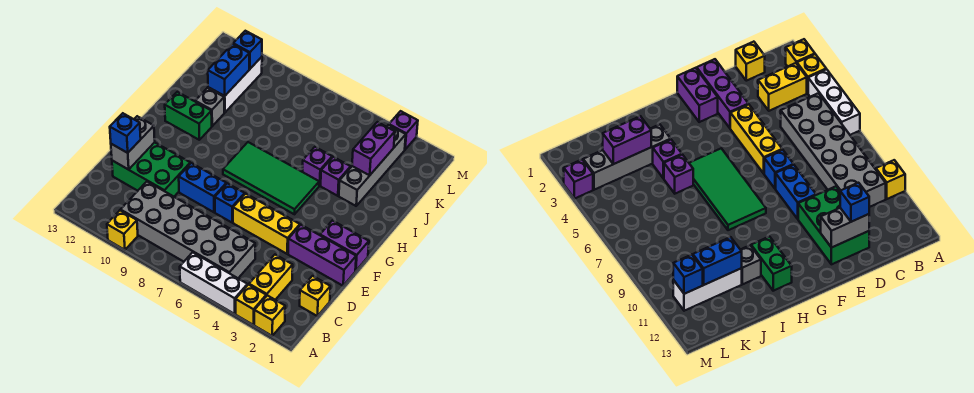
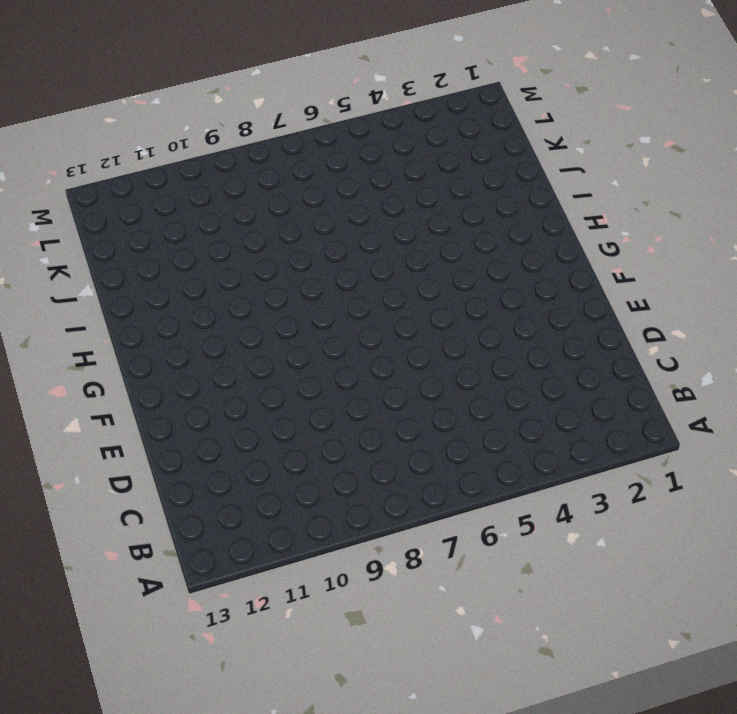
none -> yellow 1x1 brick [254,295,285,336]
none -> yellow 1x1 brick [236,285,266,325]
none -> white 1x3 brick [180,252,247,314]

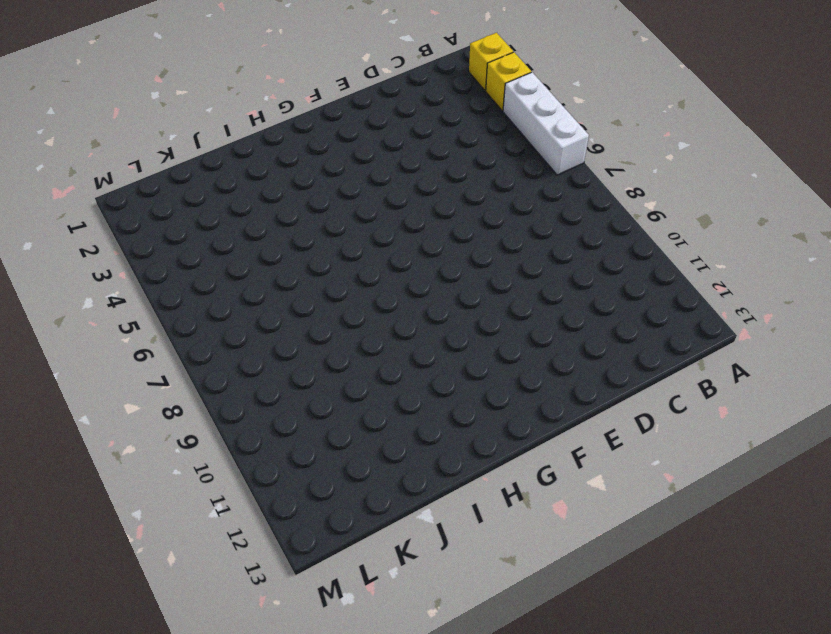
none -> yellow 1x1 brick [107,210,138,250]
none -> yellow 1x2 brick [249,255,293,300]
none -> grey 2x6 brick [121,182,255,278]

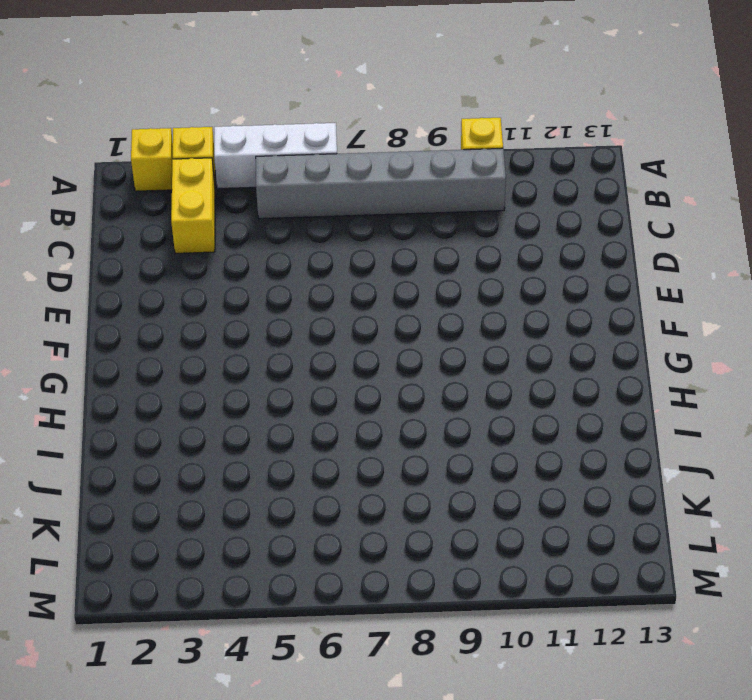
grey 1x6 brick [256,148,506,219] -> grey 2x6 brick [121,182,255,278]
none -> yellow 1x1 brick [300,276,330,316]
none -> green 2x3 brick [112,142,190,196]
none -> purple 1x3 brick [288,225,356,286]

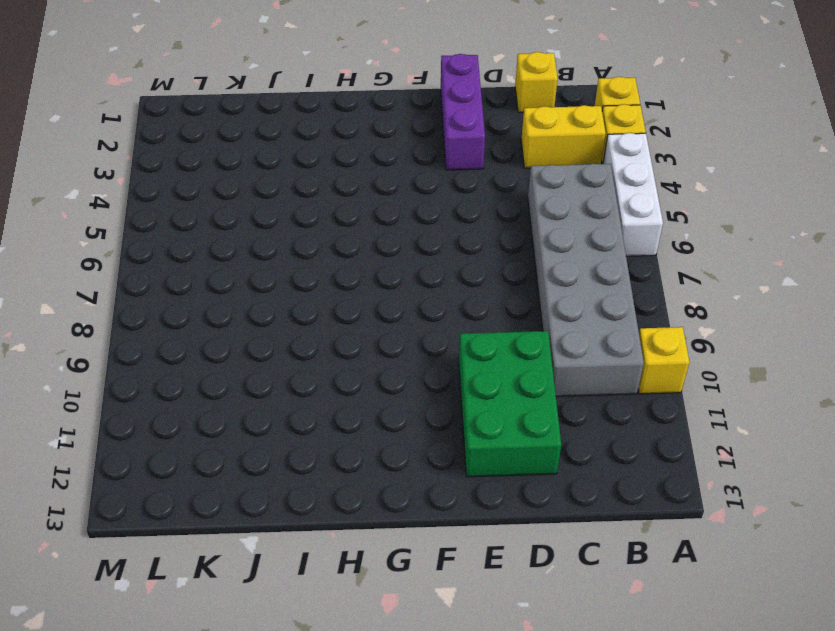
none -> yellow 1x3 brick [233,194,300,254]
none -> blue 1x1 brick [215,183,245,222]
none -> blue 1x2 brick [179,163,226,212]

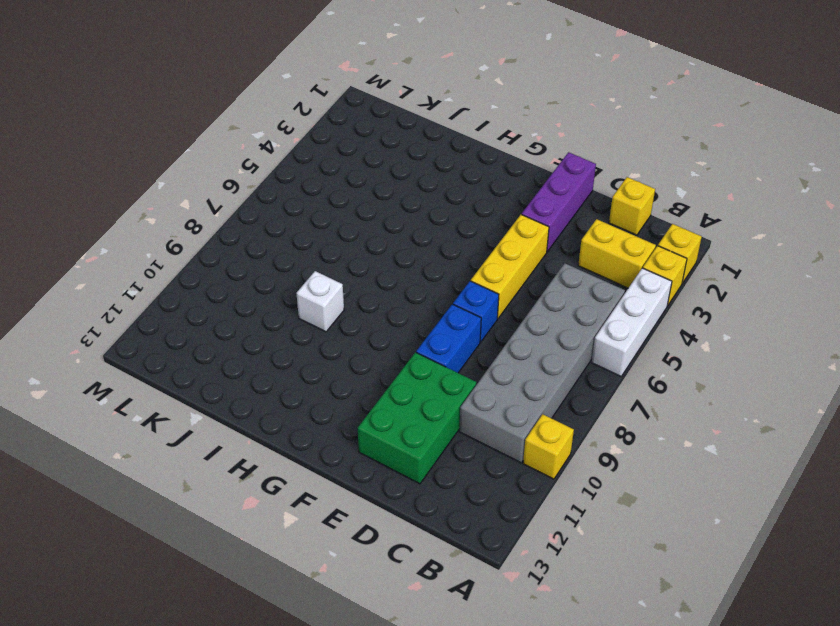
white 1x1 brick [296,271,344,332] -> none
none -> purple 1x2 brick [320,221,369,271]
none -> green 2x4 tile [223,142,319,214]
none -> green 1x2 brick [165,92,212,140]

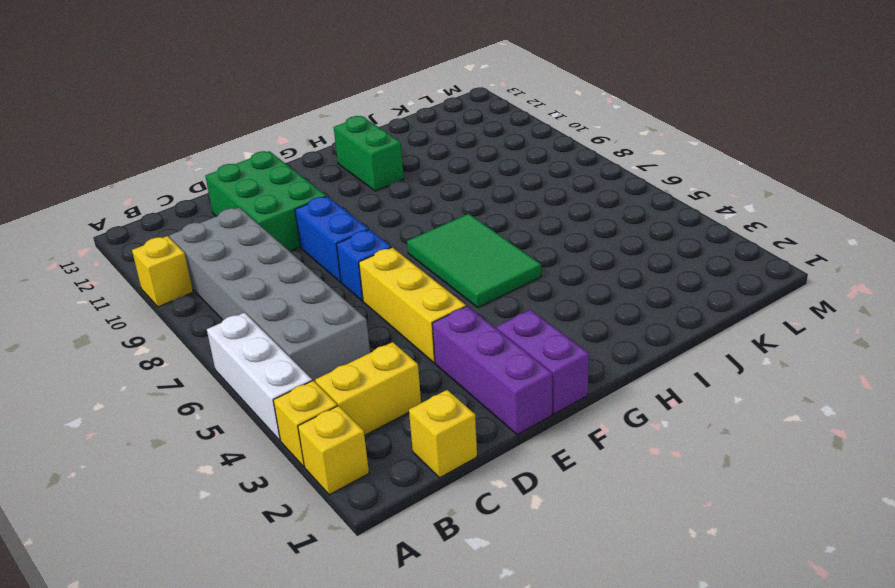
green 2x3 tile [407,214,541,308] -> green 2x4 tile [223,142,319,214]
none -> grey 1x4 brick [339,125,406,206]
none -> purple 1x1 brick [321,157,351,196]
none -> purple 1x1 brick [303,147,332,186]

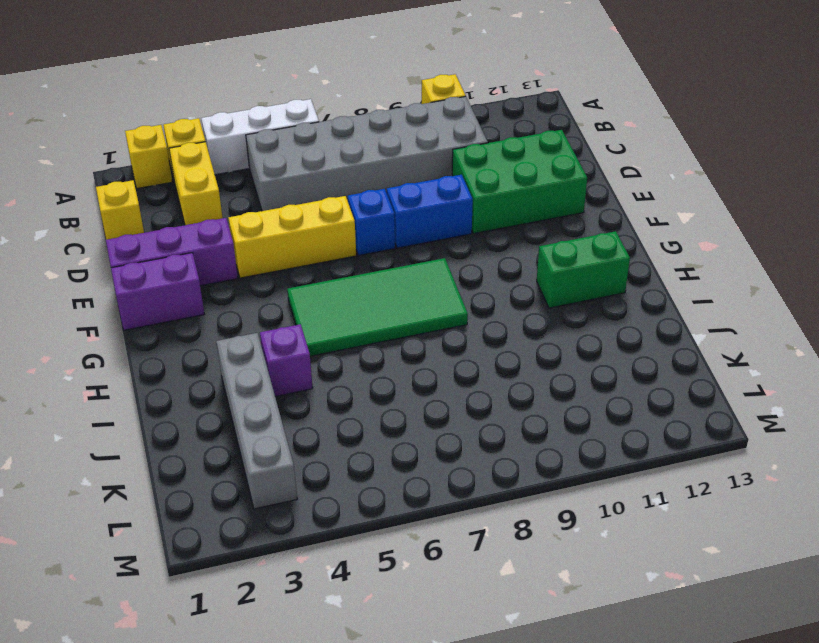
none -> purple 1x1 brick [303,147,332,186]
none -> grey 1x1 brick [195,88,224,126]
none -> white 1x3 brick [208,57,262,113]

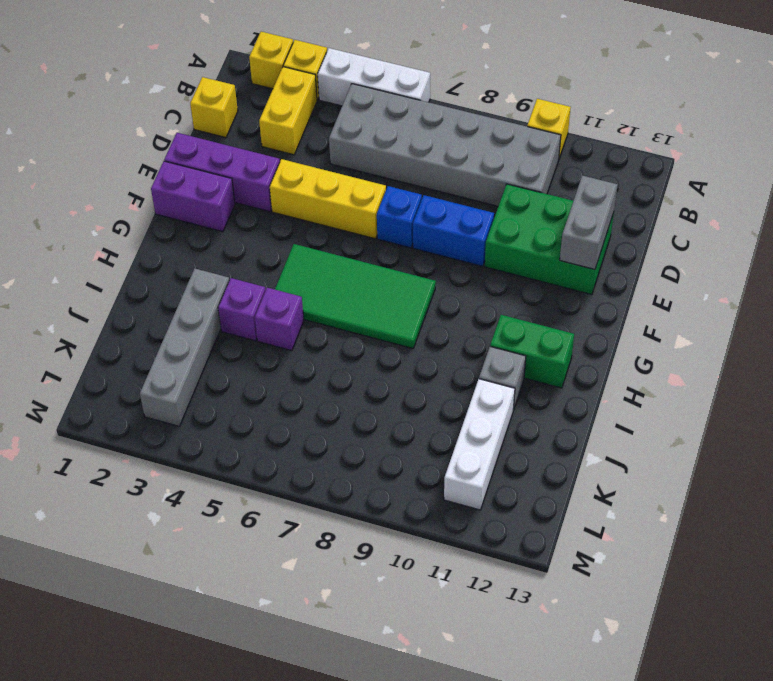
none -> purple 1x1 brick [389,111,418,149]
none -> purple 1x2 brick [352,122,395,175]
none -> blue 1x2 brick [208,44,249,96]

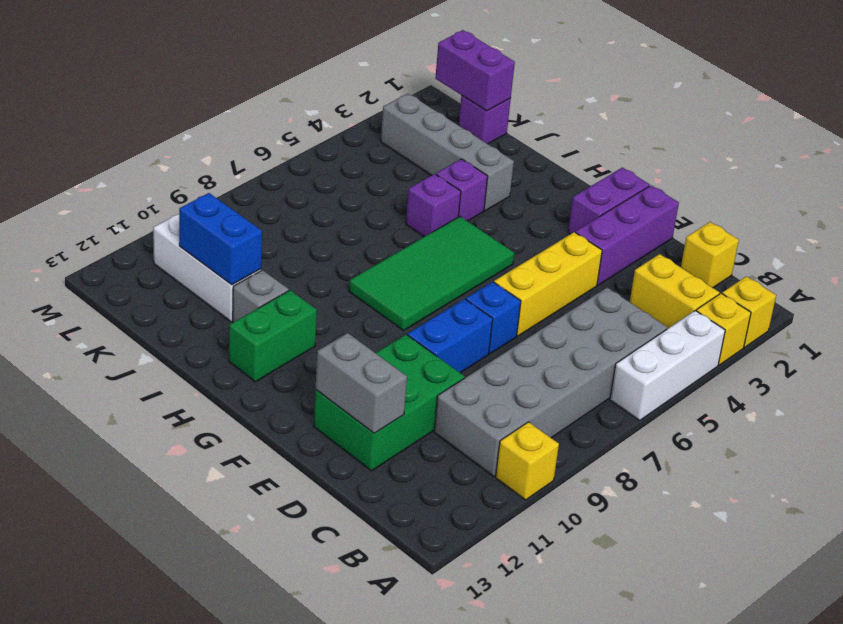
purple 1x1 brick [459,96,511,144] -> purple 1x1 brick moved to [389,111,418,149]
purple 1x2 brick [435,30,515,111] -> purple 1x2 brick moved to [352,122,395,175]
none -> blue 1x1 brick [233,31,262,69]
none -> blue 1x1 brick [110,113,141,153]

